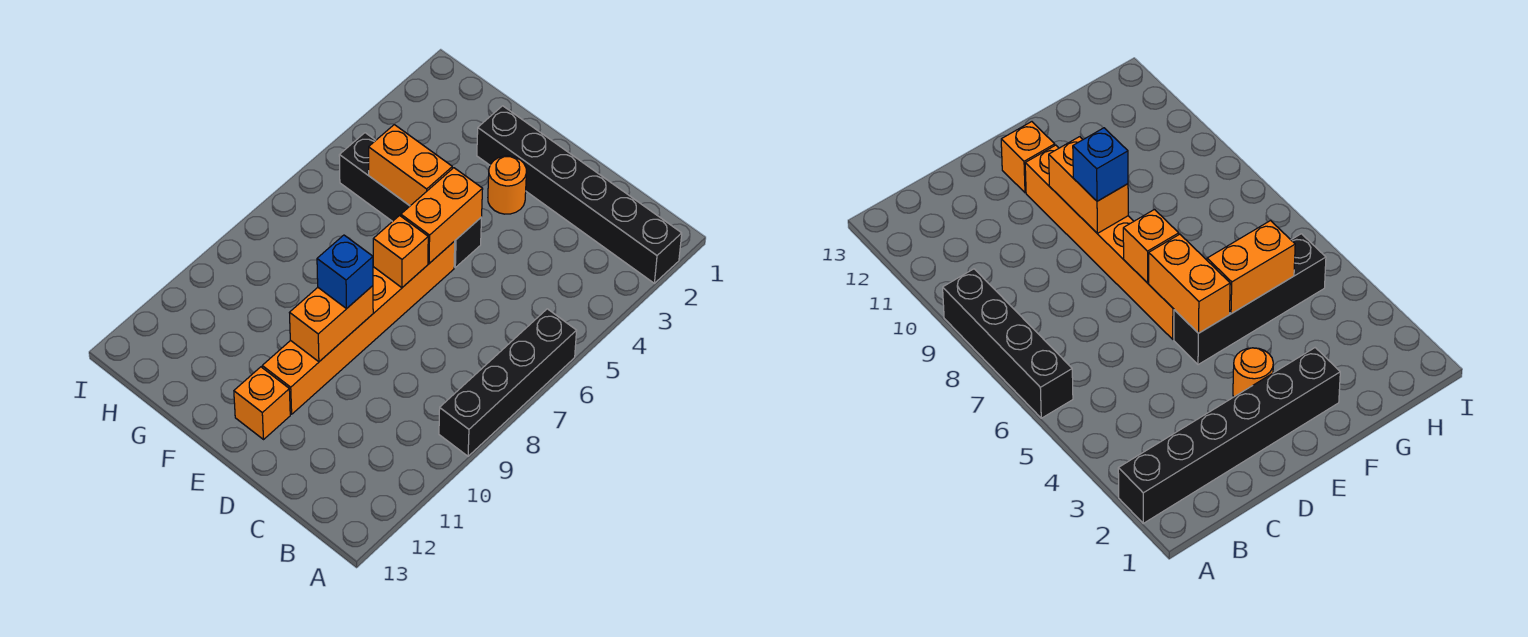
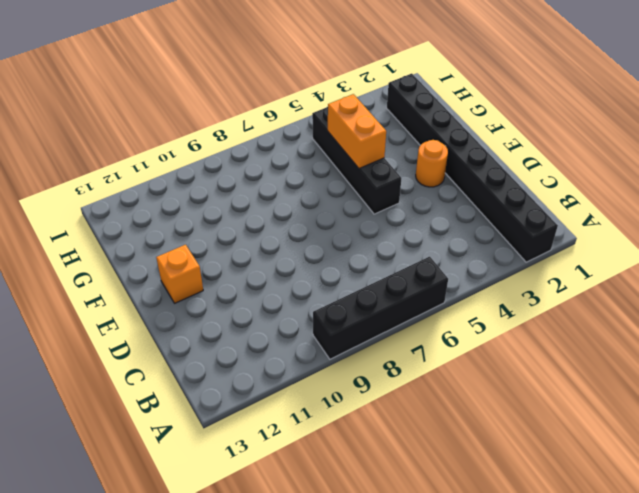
black 1x8 brick [387,74,558,262] -> black 1x6 brick [477,106,682,283]
none -> orange 1x6 brick [262,241,455,414]
none -> orange 1x2 brick [401,168,483,263]

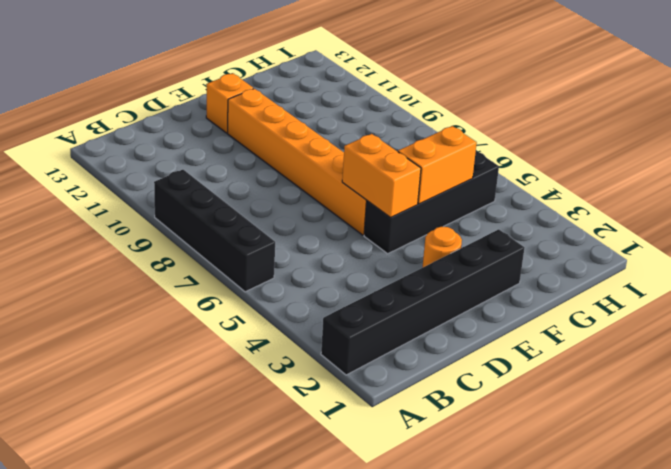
none -> orange 1x1 brick [373,216,428,288]
none -> orange 1x2 brick [290,286,373,362]

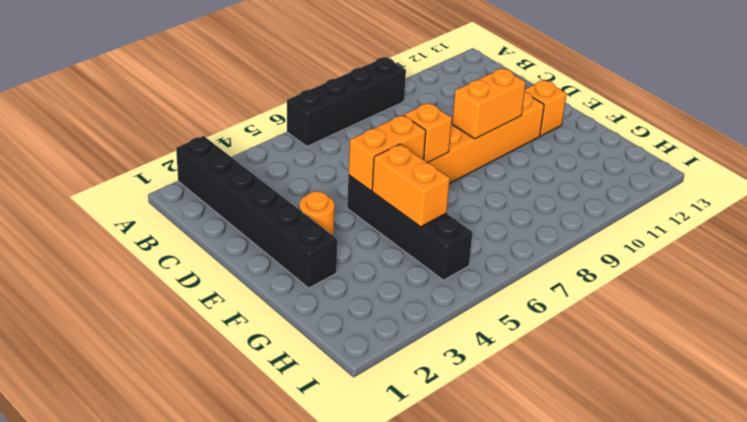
none -> blue 1x1 brick [317,235,373,309]

